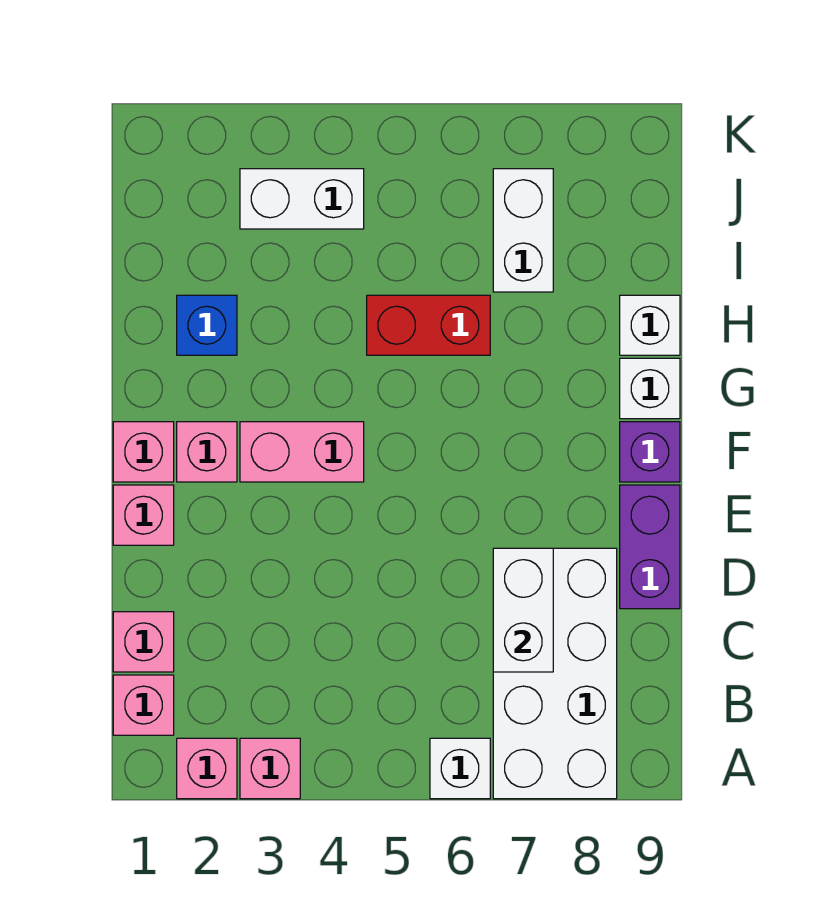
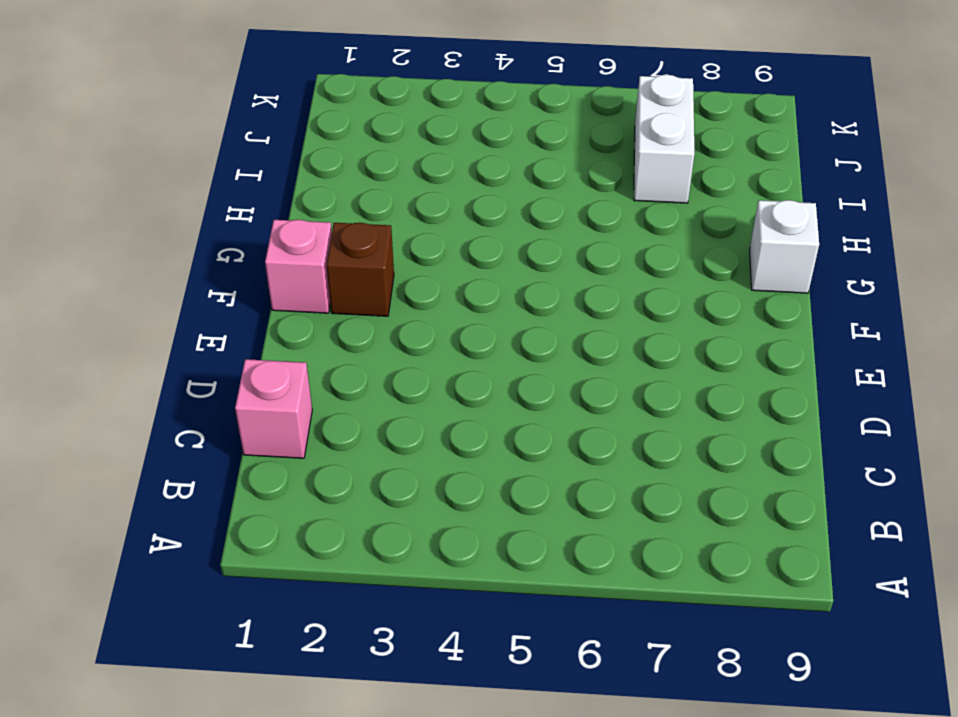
brown 1x1 brick [327,223,394,316] -> pink 1x1 brick [177,422,237,482]
none -> pink 1x1 brick [177,738,237,799]
none -> pink 1x1 brick [240,738,300,799]
none -> white 1x1 brick [430,738,490,799]

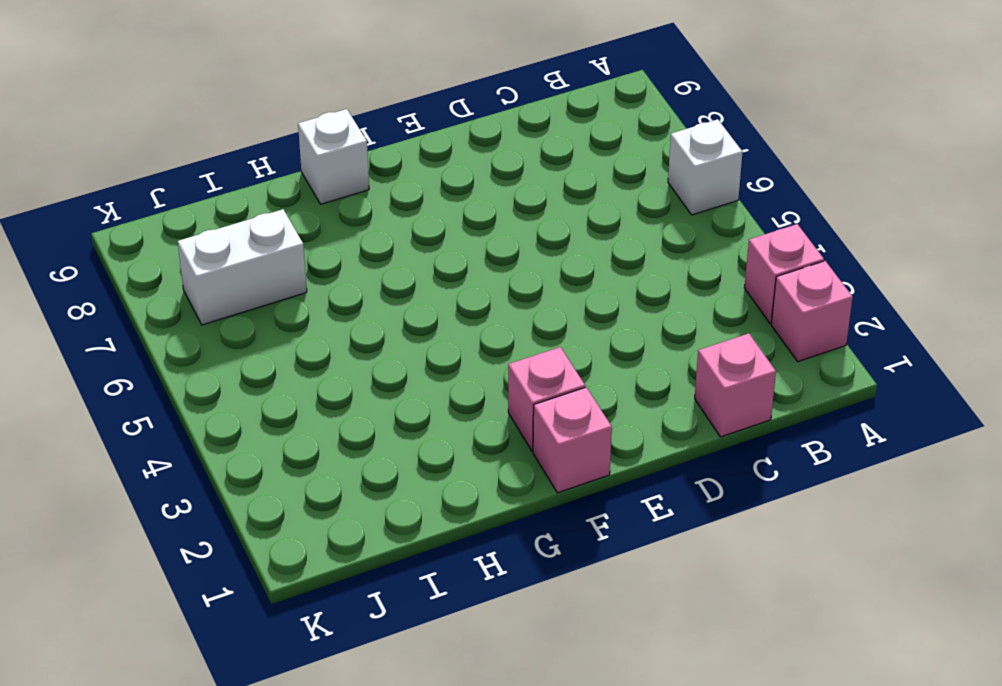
none -> white 2x4 brick [493,548,617,799]
none -> pink 1x1 brick [113,675,174,735]
none -> purple 1x2 brick [620,485,680,609]

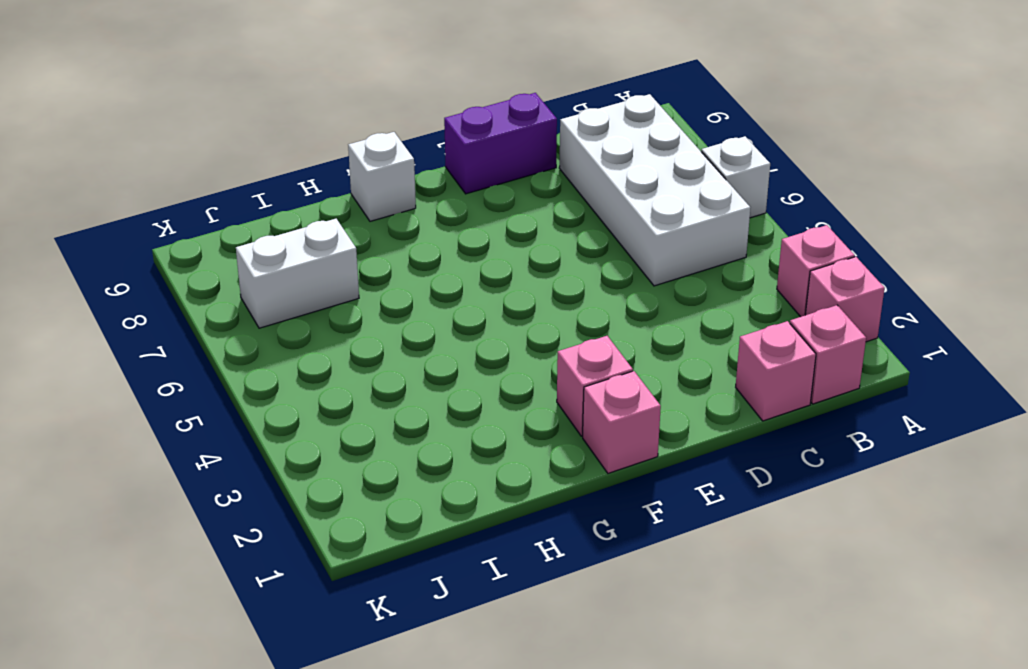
white 2x4 brick [559,94,751,286] -> white 2x4 brick turned to [493,548,617,799]
none -> pink 1x1 brick [113,485,174,545]
none -> pink 1x2 brick [240,422,364,482]
none -> purple 1x1 brick [620,422,680,482]

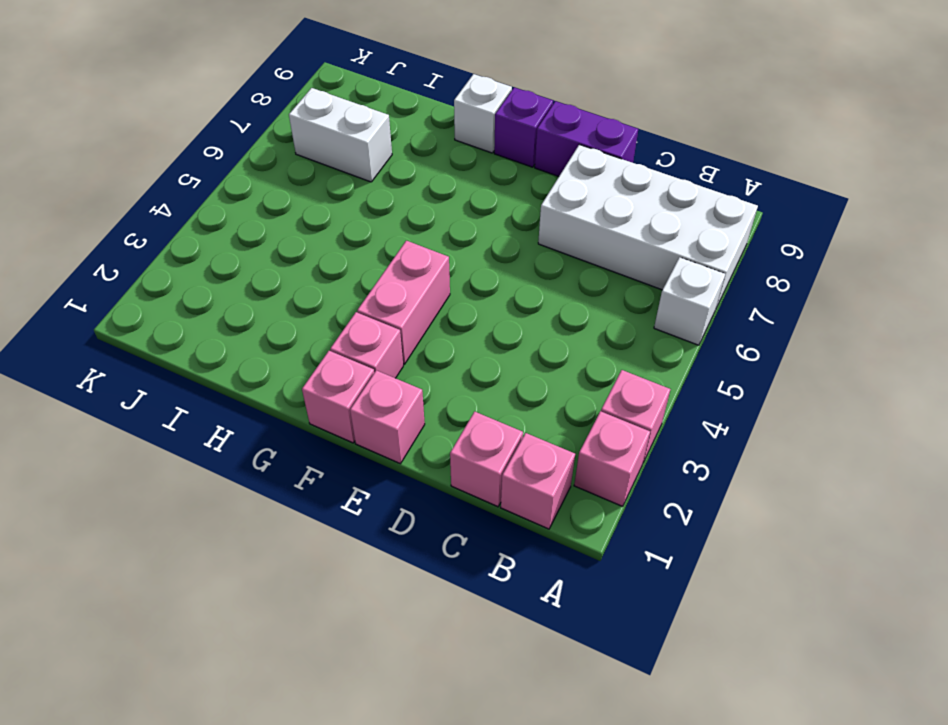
none -> blue 1x1 brick [177,295,237,355]
none -> red 1x2 brick [367,295,490,355]
none -> white 1x1 brick [620,295,680,355]

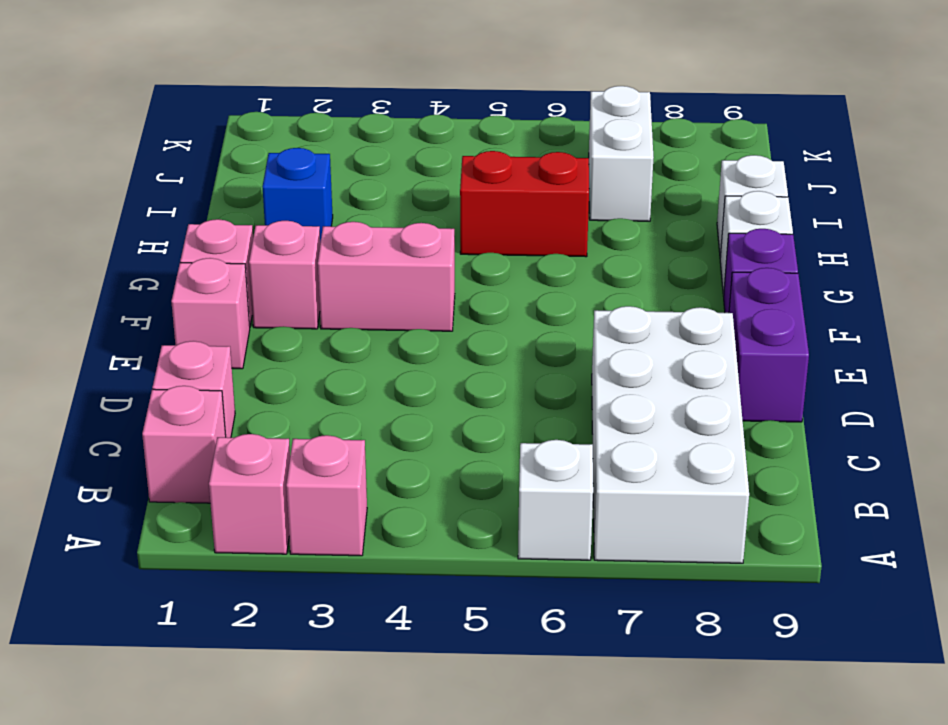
none -> white 1x2 brick [240,169,364,229]
none -> white 1x2 brick [493,548,553,672]

